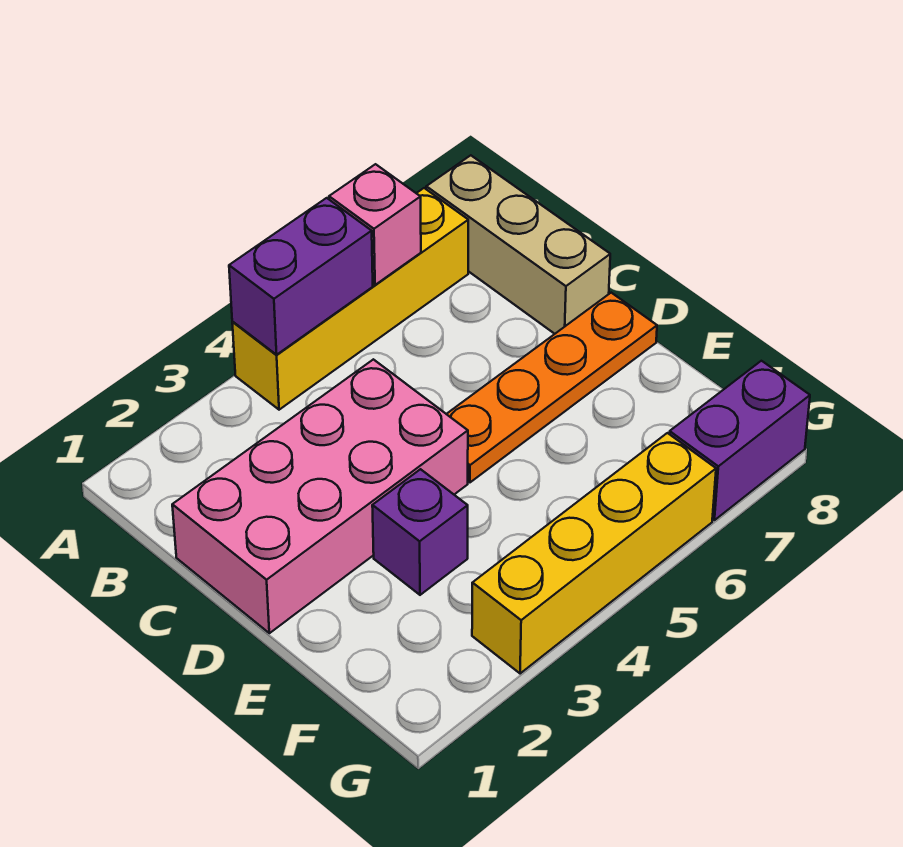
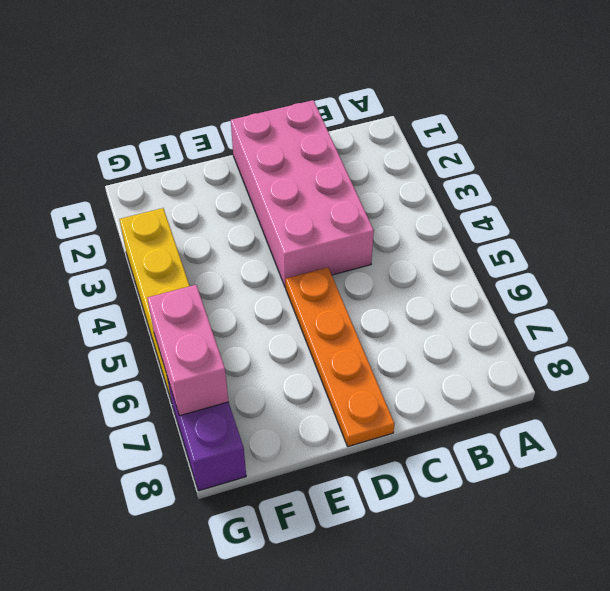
pink 1x2 brick [147,285,228,416] -> none
none -> yellow 1x4 brick [232,188,468,410]
none -> tan 1x3 brick [426,155,610,334]

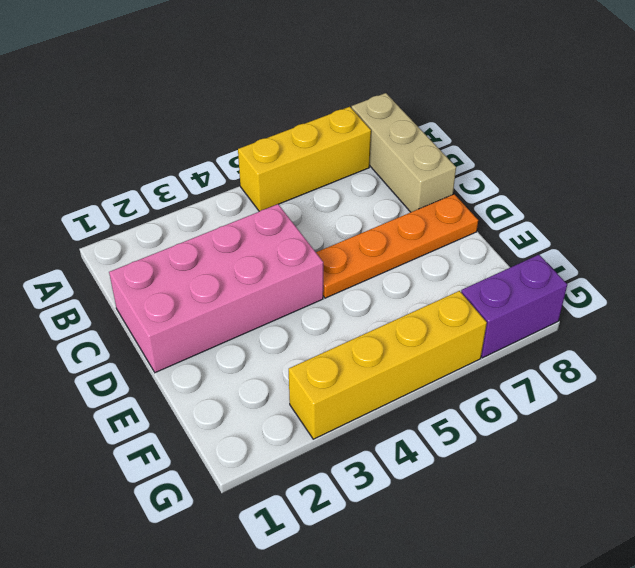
yellow 1x3 brick [238,107,371,211] -> yellow 1x4 brick [232,188,468,410]
none -> purple 1x1 brick [372,469,468,595]
none -> purple 1x2 brick [229,198,373,355]

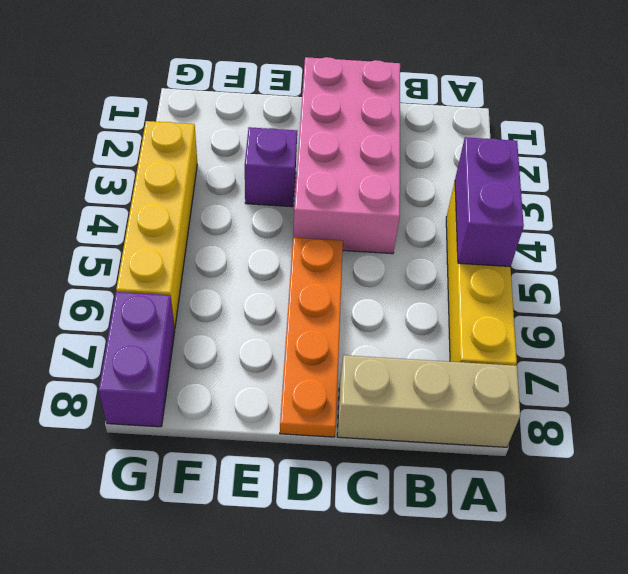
none -> pink 1x1 brick [329,164,421,285]

